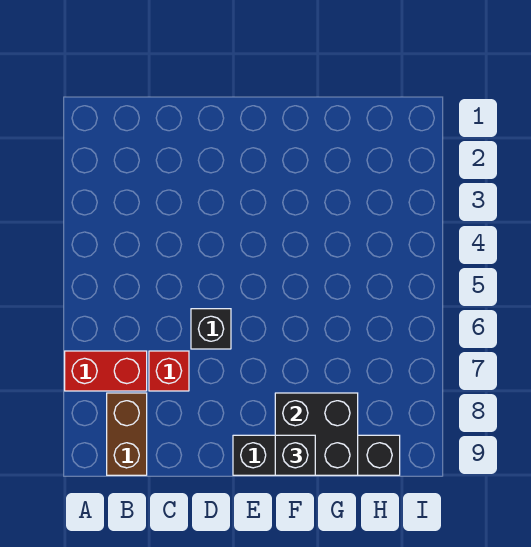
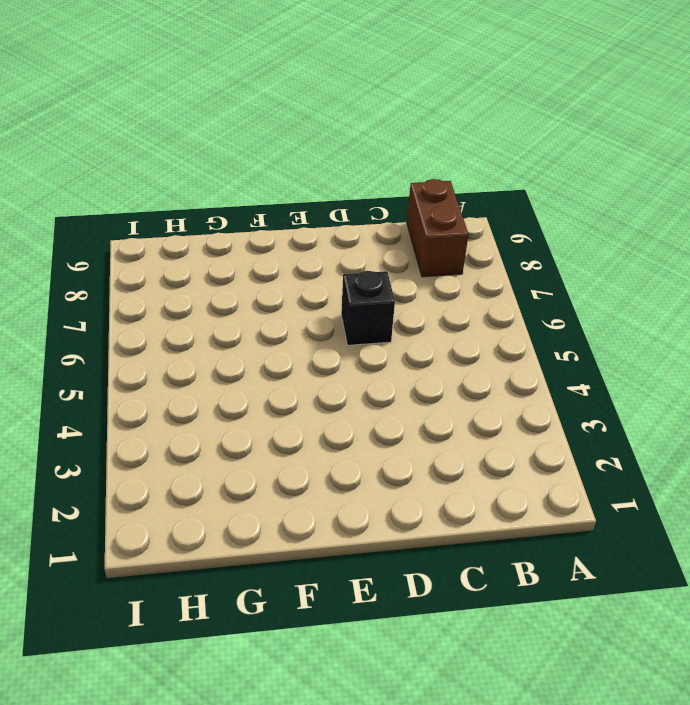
none -> red 1x2 brick [65,351,147,391]
none -> red 1x1 brick [149,351,189,391]

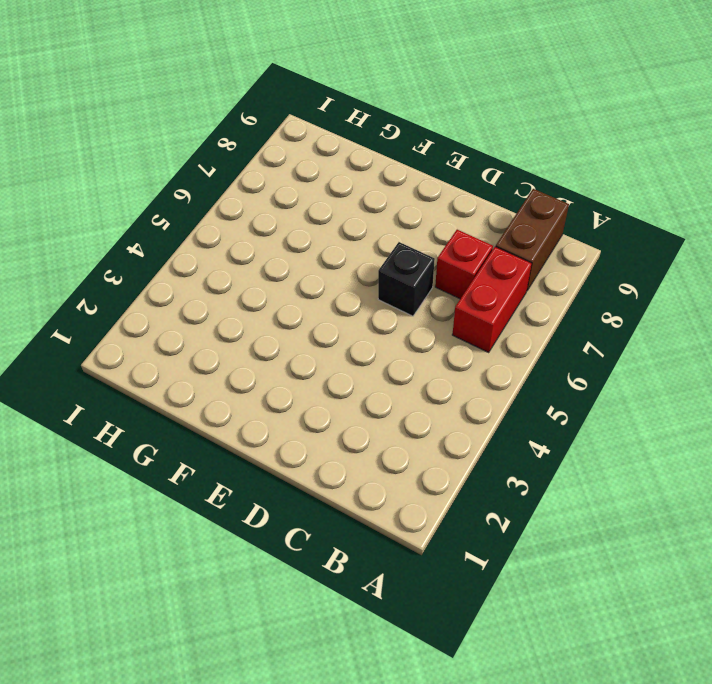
red 1x2 brick [452,247,532,353] -> red 1x2 brick turned to [65,351,147,391]
none -> black 1x4 brick [233,435,400,475]
none -> black 2x2 brick [275,393,358,475]

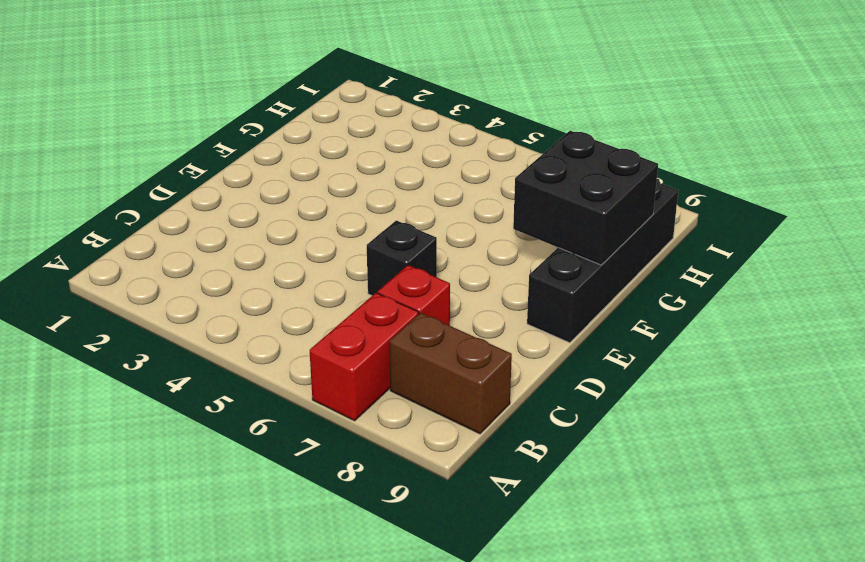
none -> black 1x1 brick [275,435,315,475]

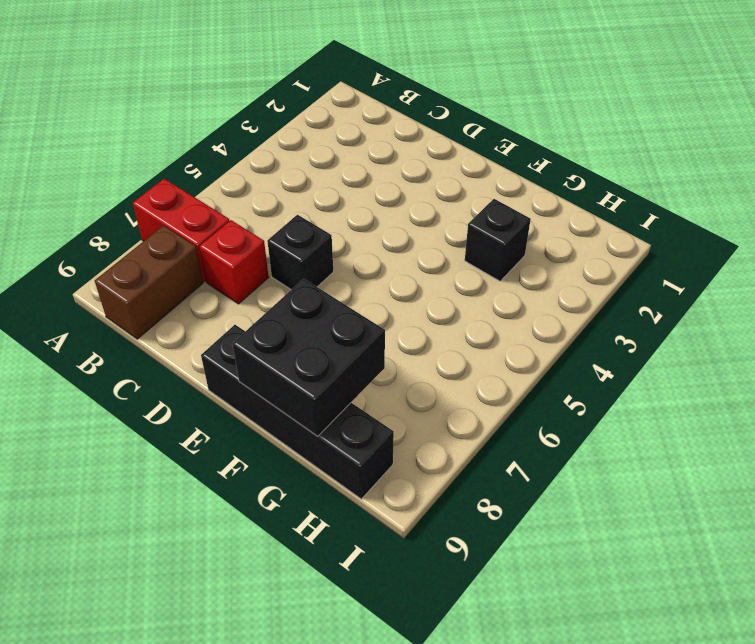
black 1x1 brick [465,199,531,281] -> black 1x1 brick moved to [275,435,315,475]

